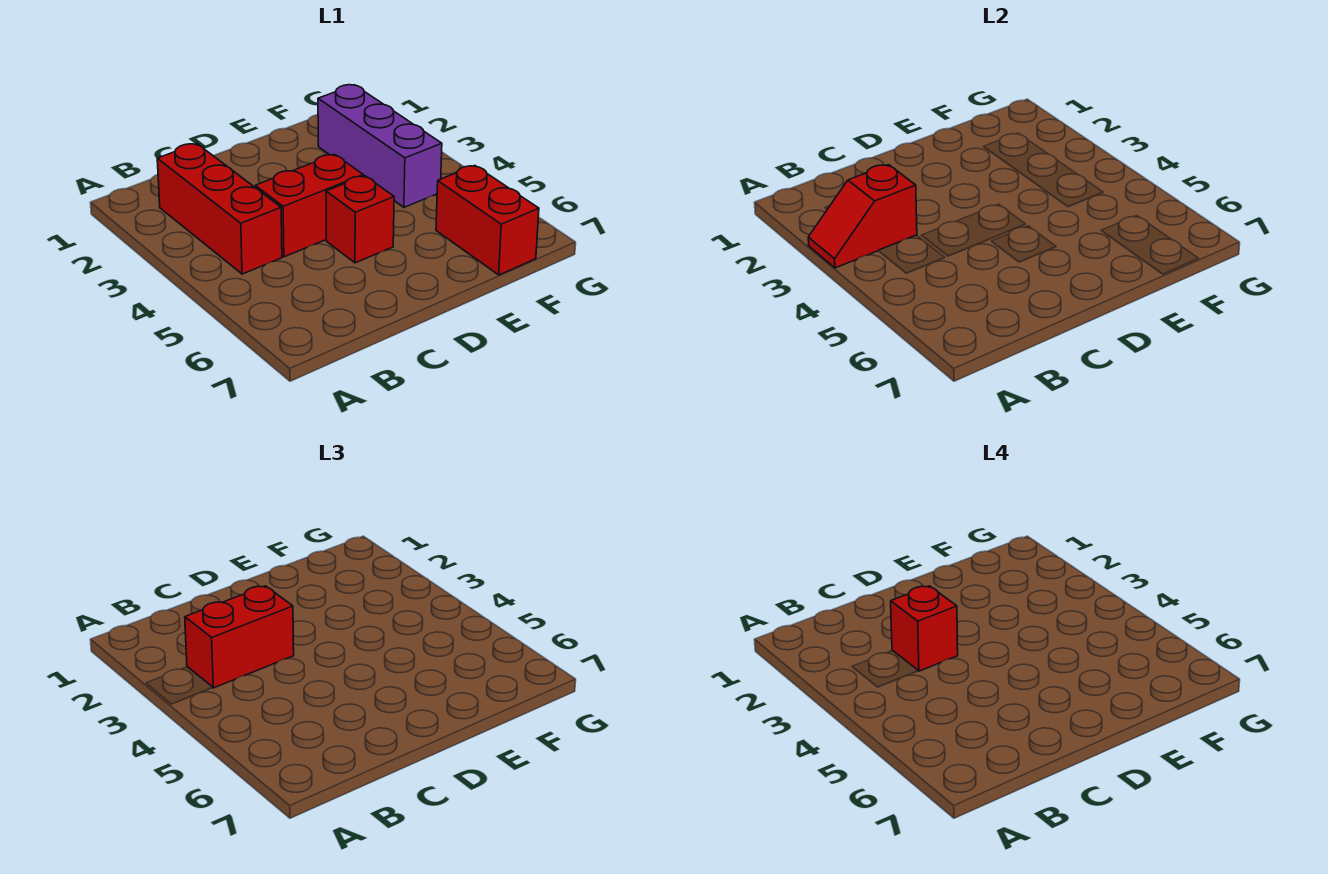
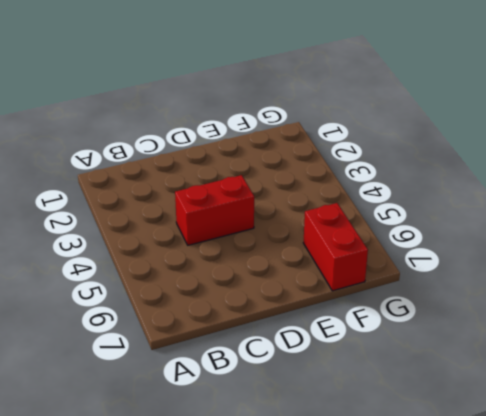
none -> red 1x3 brick [157,144,282,274]
none -> red 1x1 brick [326,176,394,263]

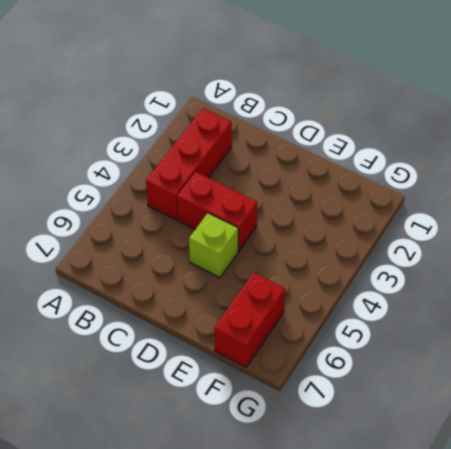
lime 1x1 brick [189,213,238,278] -> red 1x1 brick [326,176,394,263]
none -> purple 1x3 brick [318,85,442,207]
none -> red 1x2 slope [808,165,917,268]

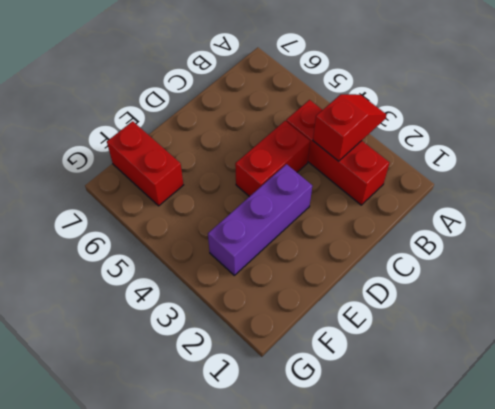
purple 1x3 brick [208,164,312,275] -> purple 1x3 brick turned to [318,85,442,207]
none -> red 1x1 brick [326,176,394,263]
none -> red 1x2 brick [185,586,294,688]

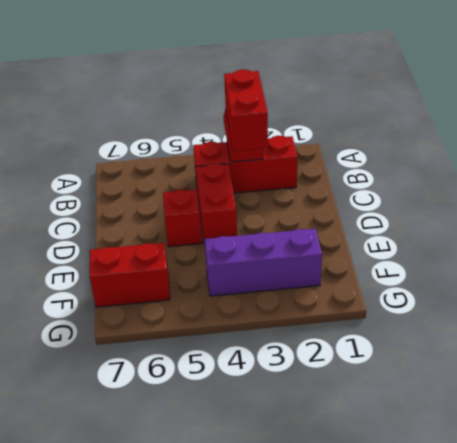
none -> red 1x1 brick [891,586,958,671]

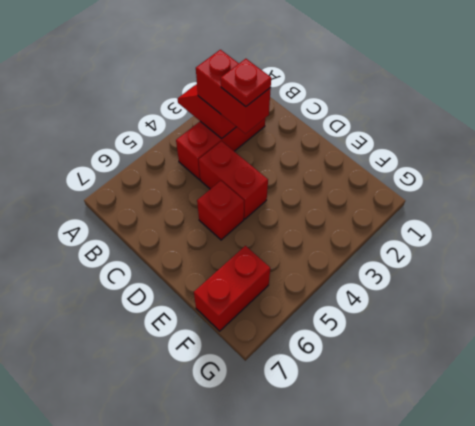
red 1x1 plate [221,59,271,107] -> red 1x1 brick [891,586,958,671]
none -> purple 1x3 brick [318,85,442,207]

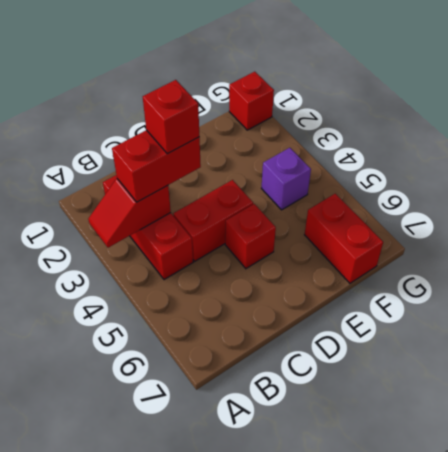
purple 1x1 brick [261,148,311,210] -> purple 1x3 brick [318,85,442,207]
red 1x1 brick [229,72,274,130] -> none

